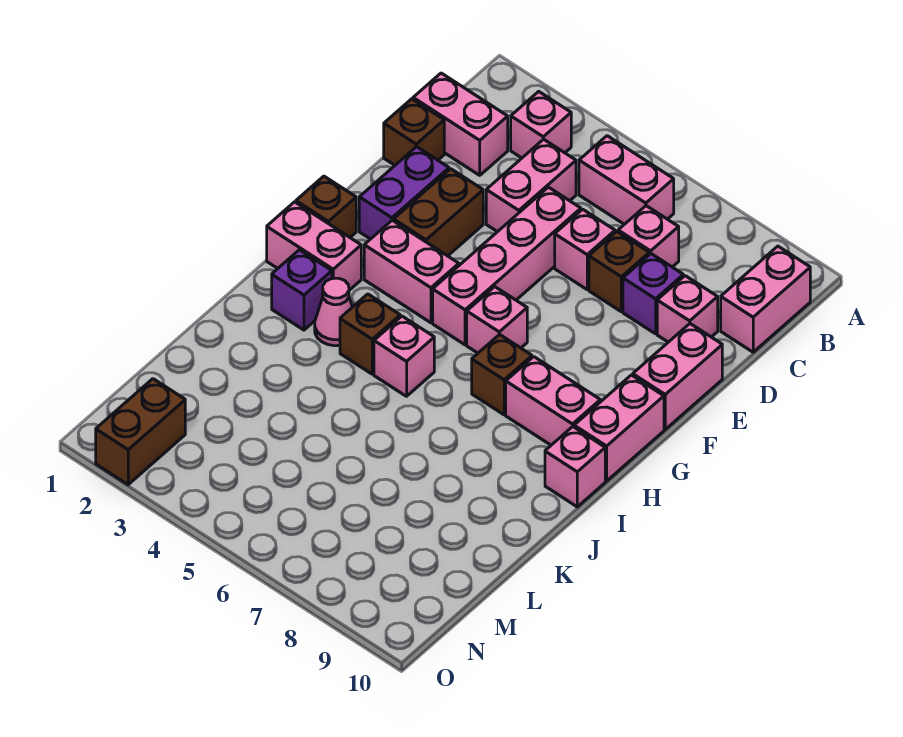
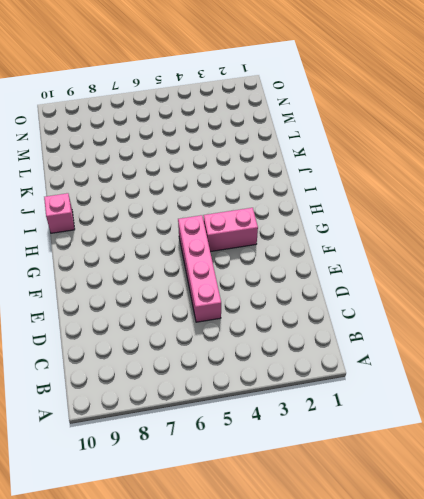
none -> pink 1x1 brick [511,91,571,158]
none -> pink 1x2 brick [579,136,674,224]
none -> pink 1x2 brick [721,246,810,352]

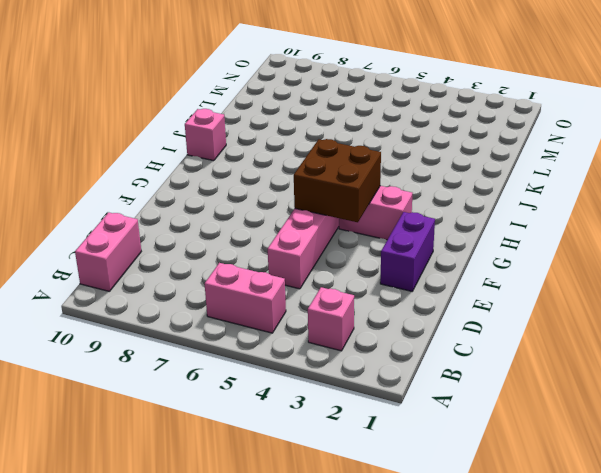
brown 2x2 brick [294,139,381,222] -> none
none -> pink 1x2 brick [413,73,508,175]
none -> pink 1x2 brick [486,139,576,232]
none -> pink 1x1 brick [618,206,679,267]

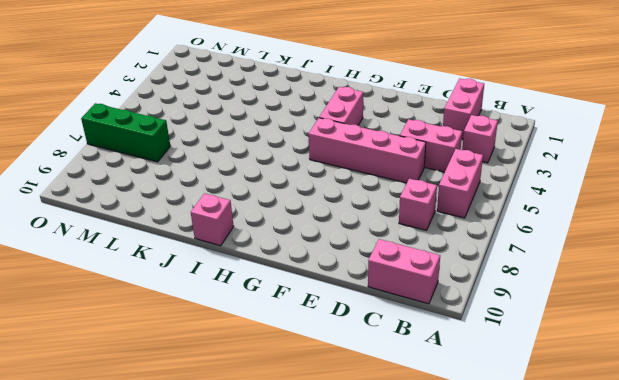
green 1x3 brick [81,103,170,162] -> none
none -> brown 1x1 brick [384,99,444,165]
none -> pink 1x1 brick [555,209,615,289]
none -> brown 1x1 brick [589,231,649,312]

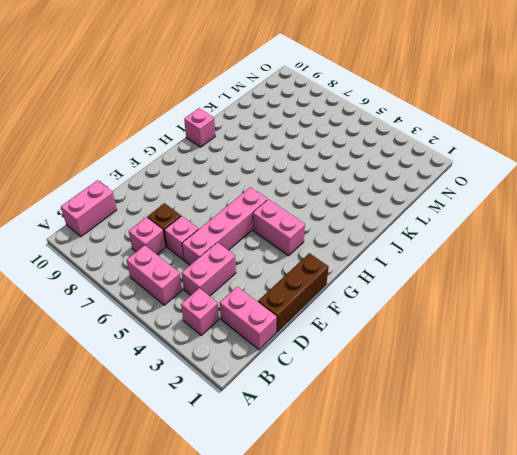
brown 1x3 brick [258,253,329,332] -> brown 1x1 brick [384,99,444,165]
none -> purple 1x1 brick [623,254,683,334]
none -> pink 1x1 brick [657,276,718,342]
none -> purple 1x2 brick [359,147,449,239]

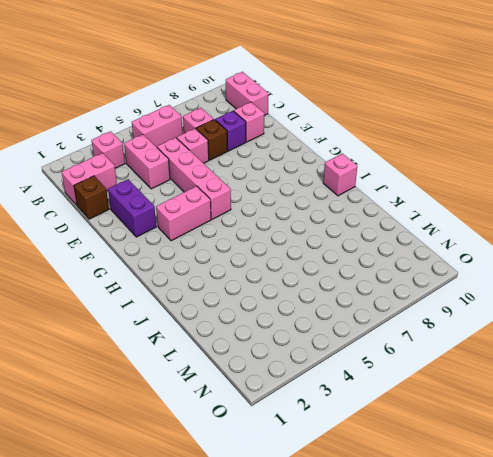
none -> brown 1x2 brick [394,169,483,256]
none -> pink 1x2 brick [633,324,722,429]
none -> brown 1x1 brick [296,176,356,237]

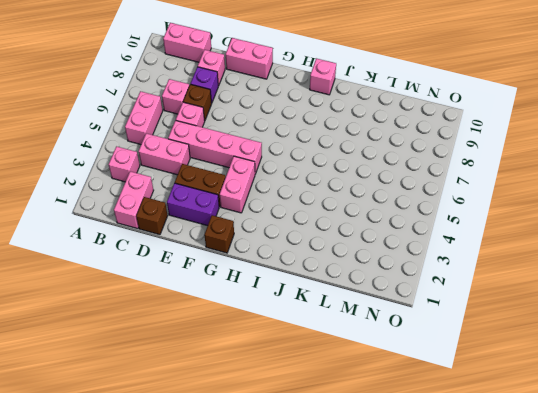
none -> pink 1x1 brick [467,287,527,353]
none -> pink 1x2 brick [574,375,664,481]
none -> pink 1x2 brick [267,202,361,290]

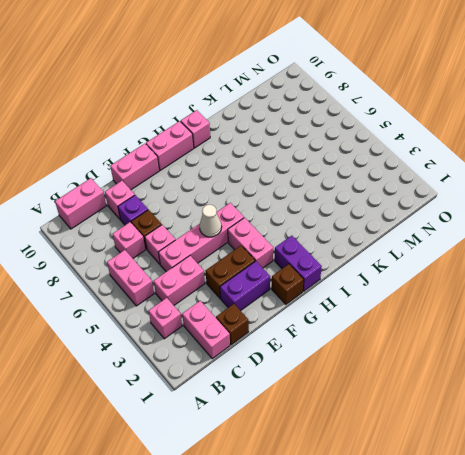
white 1x1 cone [200,205,222,237] -> none
purple 1x2 brick [275,236,322,291] -> pink 1x2 brick [267,202,361,290]
none -> pink 1x1 brick [467,287,527,353]
none -> brown 1x1 brick [472,334,532,415]
none -> pink 1x2 brick [506,357,600,445]

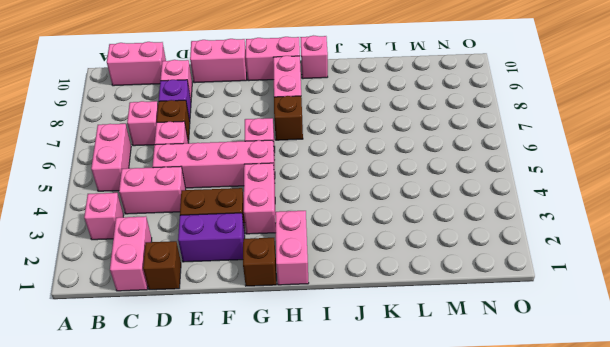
none -> purple 1x1 brick [272,250,332,330]
none -> pink 1x1 cone [315,278,352,346]
none -> brown 1x1 brick [340,294,400,374]

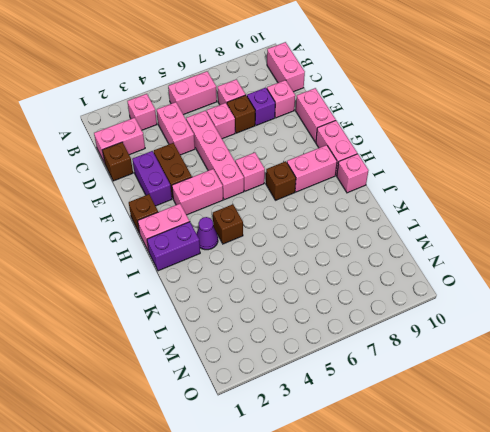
purple 1x2 brick [147,222,200,271] -> purple 1x1 brick [272,250,332,330]
purple 1x1 cone [197,217,218,250] -> pink 1x1 cone [315,278,352,346]
none -> pink 1x1 brick [374,316,434,396]
none -> brown 1x2 brick [96,379,185,485]

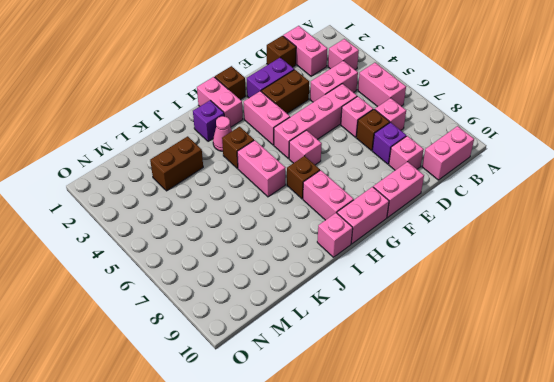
pink 1x2 brick [237,140,285,197] -> pink 1x1 brick [374,316,434,396]
brown 1x2 brick [150,136,203,191] -> brown 1x2 brick moved to [96,379,185,485]

